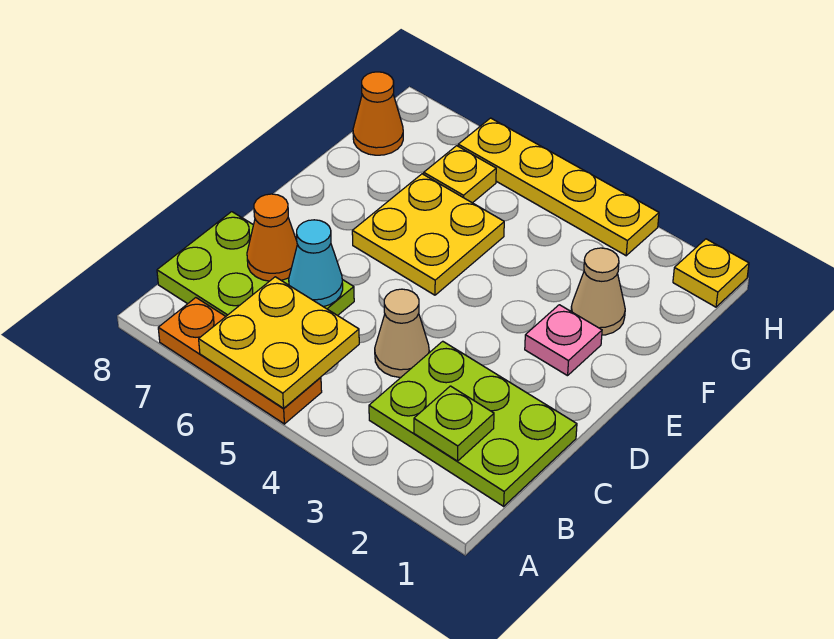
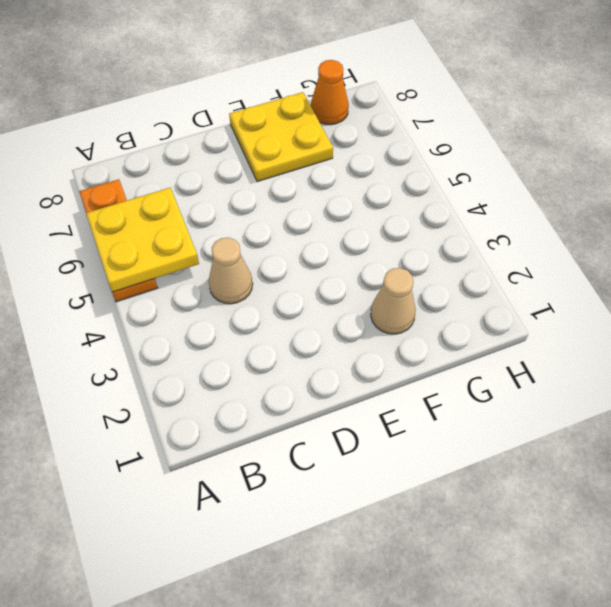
yellow 2x2 plate [229,92,333,182] -> yellow 2x2 plate moved to [352,174,504,295]
none -> lime 2x3 plate [369,341,577,506]
none -> lime 2x3 plate [157,212,354,316]
none -> pink 1x1 plate [525,305,602,376]

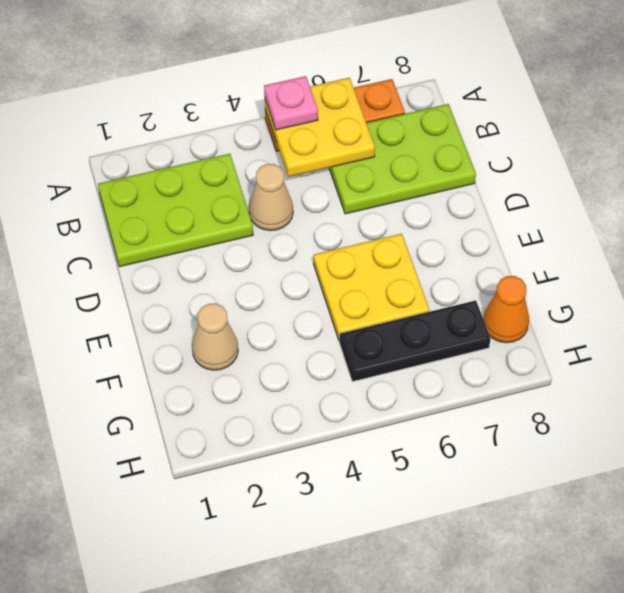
pink 1x1 plate [264,76,318,130] -> pink 1x1 plate moved to [525,305,602,376]
black 1x3 plate [340,301,490,381] -> yellow 1x1 plate [424,146,496,203]
none -> yellow 1x1 plate [673,239,749,307]
none -> yellow 1x4 plate [458,118,659,256]
none -> lime 1x1 plate [414,386,494,461]

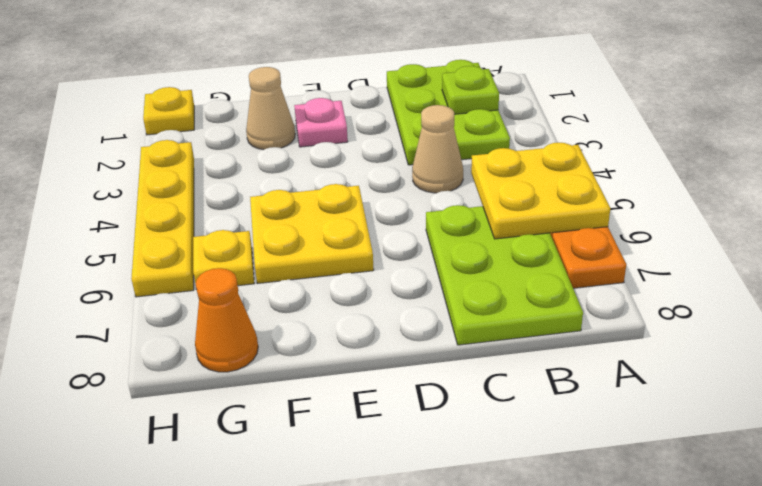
none -> cyan 1x1 cone [289,220,343,307]
none -> orange 1x1 cone [247,194,297,281]

